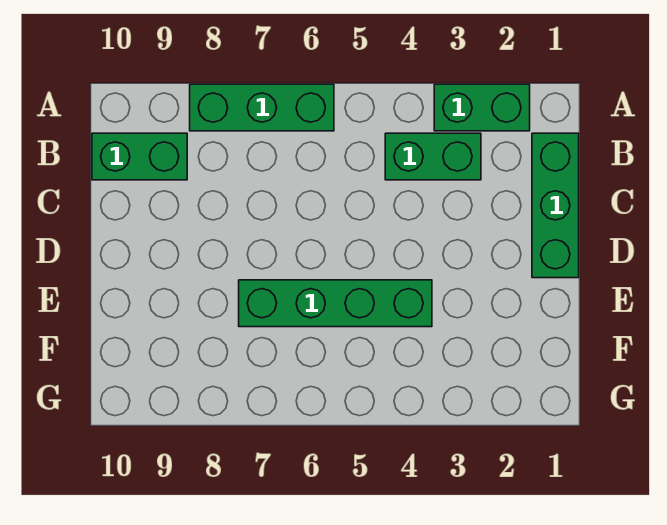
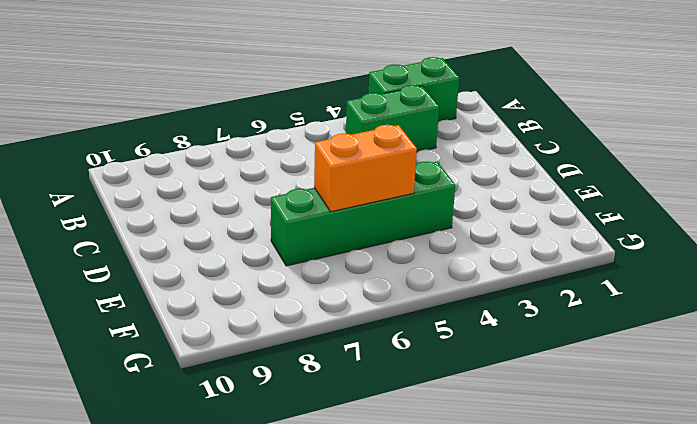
orange 1x2 brick [314,125,417,212] -> none
none -> green 1x3 brick [190,84,334,131]
none -> green 1x3 brick [532,133,579,278]

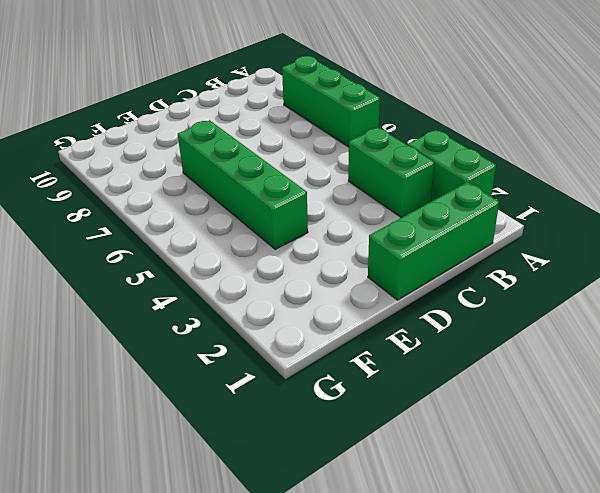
none -> green 1x2 brick [92,133,187,180]

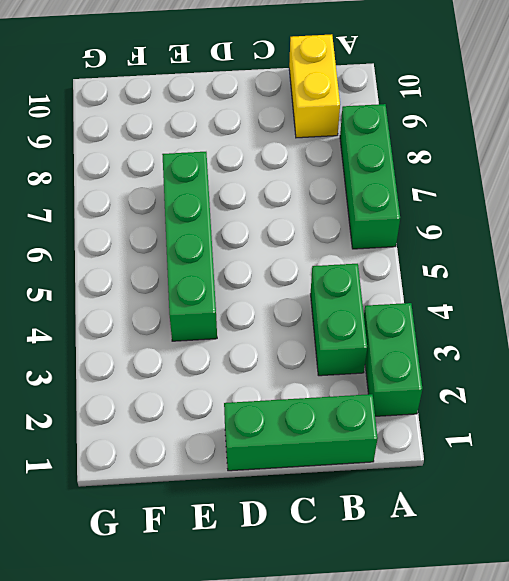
yellow 1x2 brick [289,34,340,138] -> green 1x2 brick [92,133,187,180]

